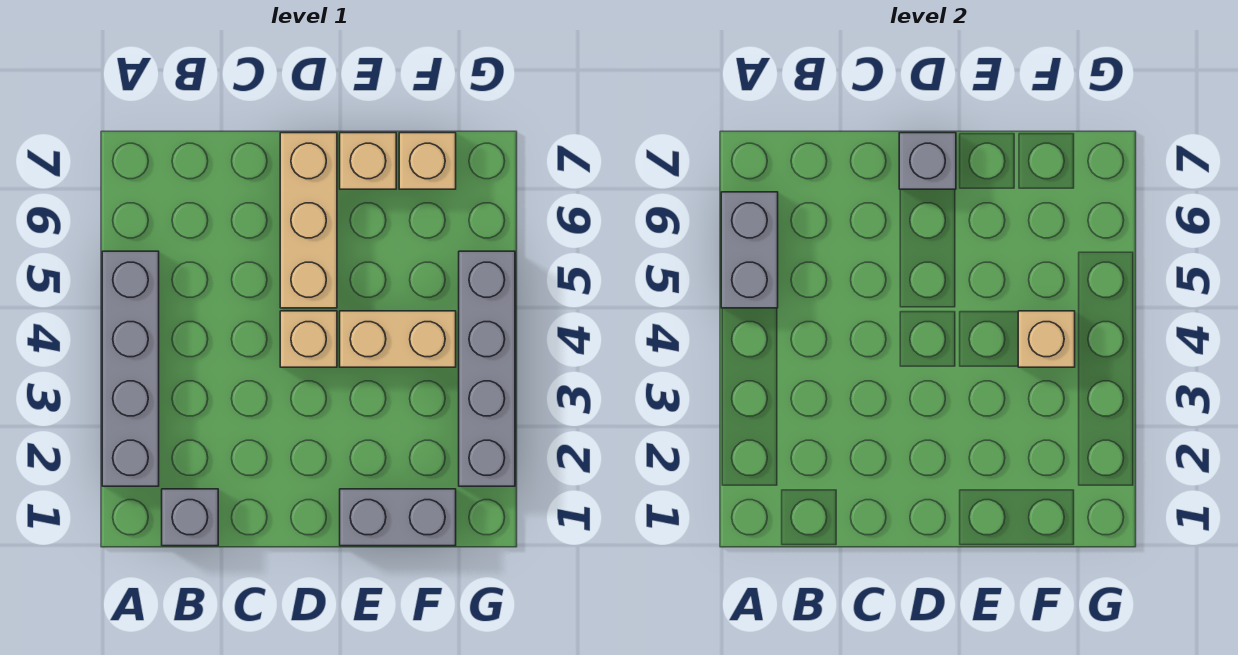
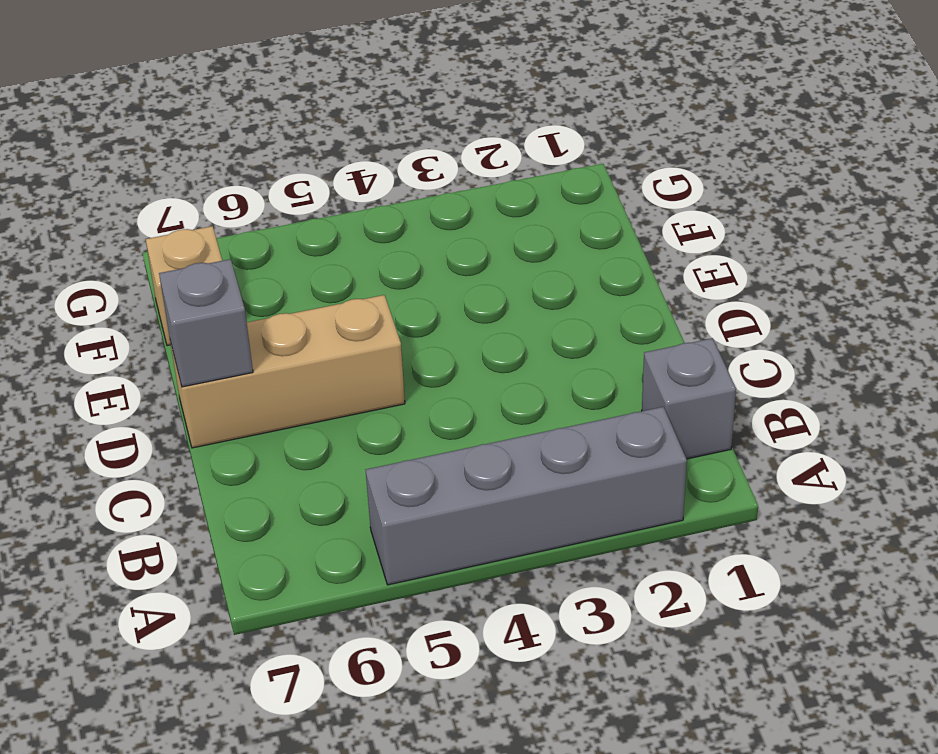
none -> tan 1x1 brick [280,311,337,367]
none -> grey 1x2 brick [340,489,456,546]
none -> tan 1x2 brick [340,311,456,367]

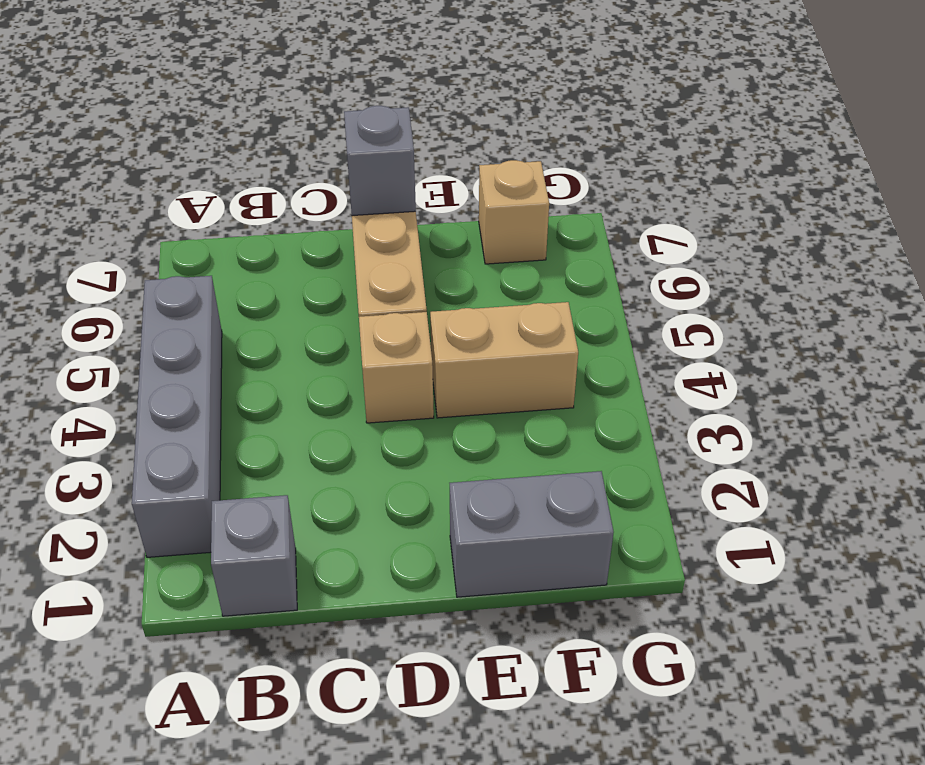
none -> tan 1x1 brick [340,133,396,189]
none -> grey 1x4 brick [459,251,515,486]
none -> grey 1x2 brick [721,192,778,308]

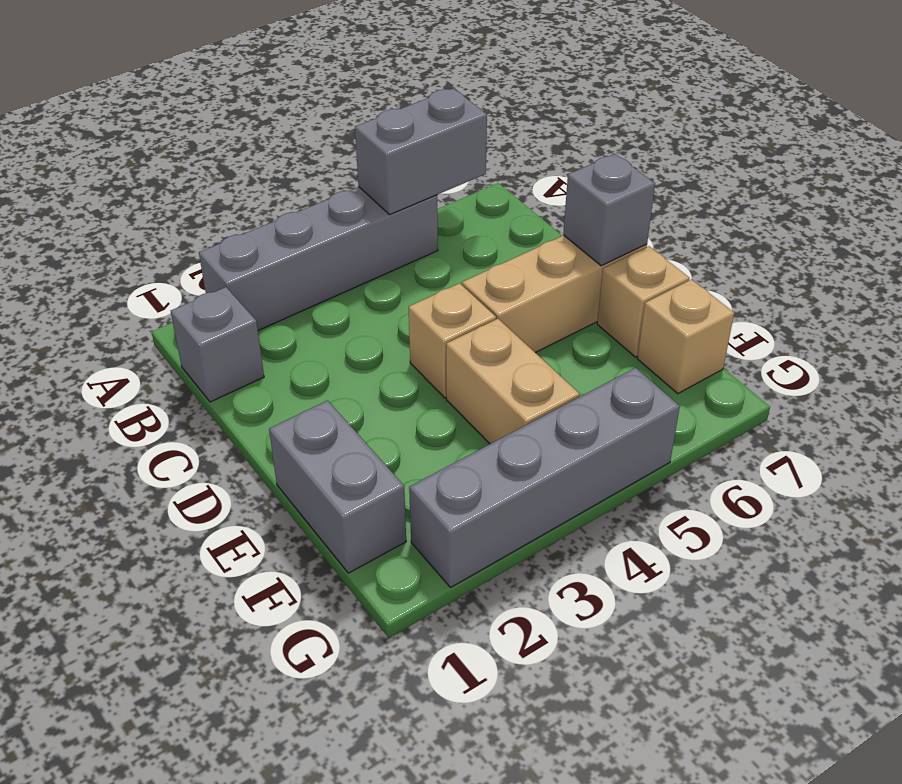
none -> tan 1x1 brick [1018,311,1075,367]

